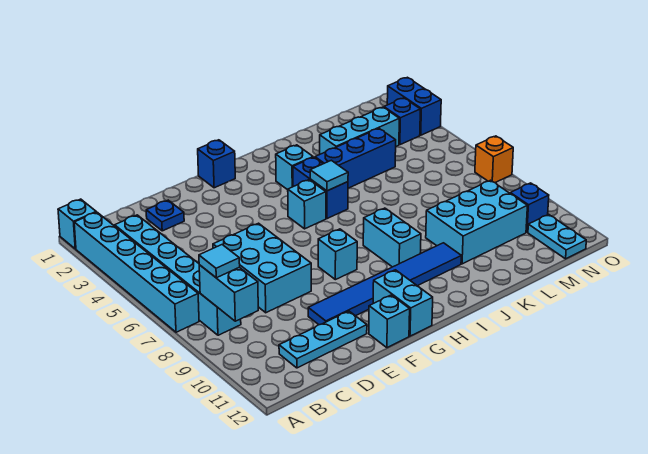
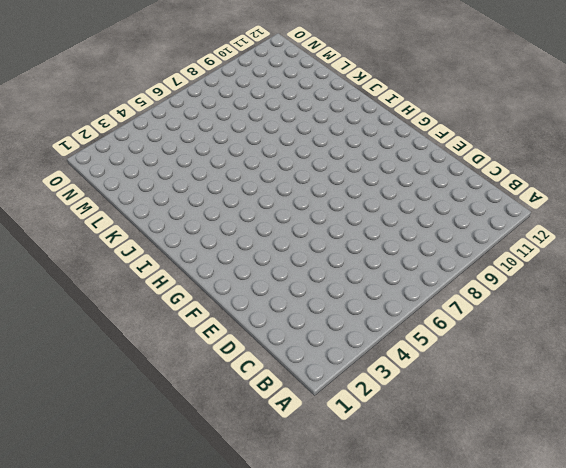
none -> cyan 1x1 brick [58,199,96,249]
none -> cyan 1x6 brick [74,212,199,332]
none -> cyan 1x6 brick [115,215,241,335]

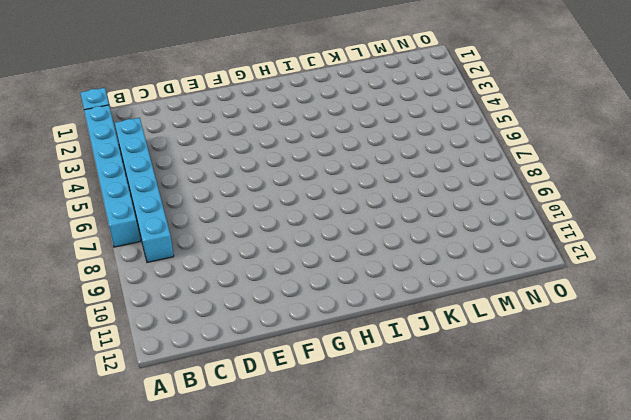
none -> cyan 1x3 plate [279,311,367,368]
none -> blue 1x1 plate [146,200,184,231]
none -> cyan 2x3 brick [213,223,311,313]

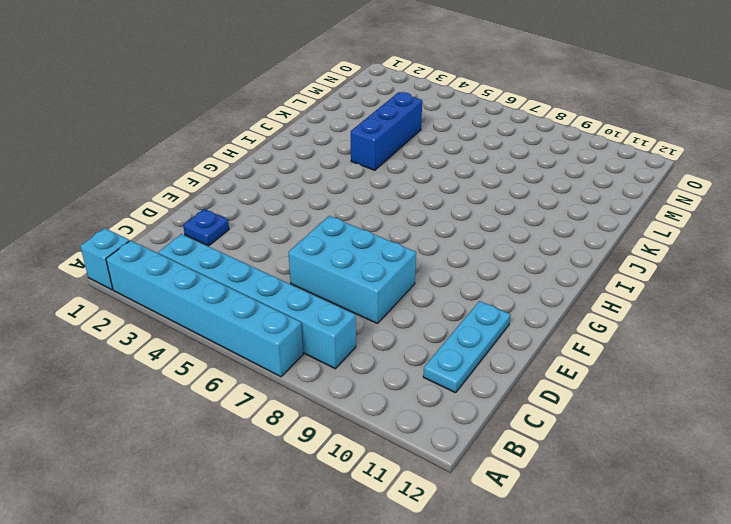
none -> blue 1x6 tile [308,243,461,325]
none -> cyan 1x1 brick [369,295,410,348]
none -> blue 1x1 brick [198,140,235,188]

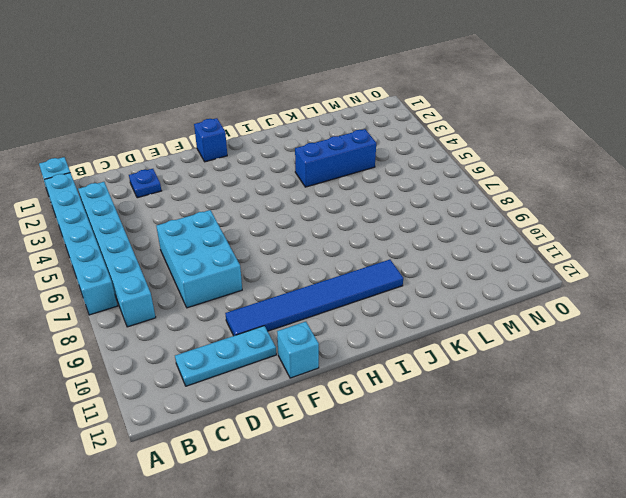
none -> cyan 1x1 brick [318,229,357,280]
none -> cyan 1x2 brick [373,270,433,336]
none -> cyan 1x1 brick [288,180,326,229]

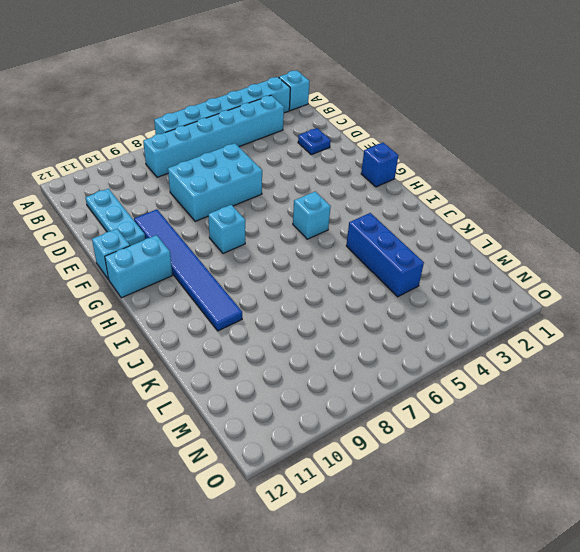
none -> cyan 1x1 brick [276,145,313,190]
none -> blue 1x2 brick [293,157,348,219]
none -> cyan 1x2 brick [363,208,421,267]

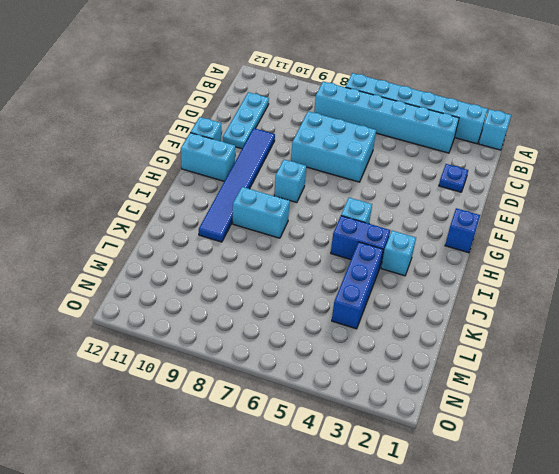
none -> cyan 1x3 brick [320,107,399,154]
none -> cyan 2x3 brick [426,180,527,264]
none -> blue 1x1 brick [384,98,420,145]

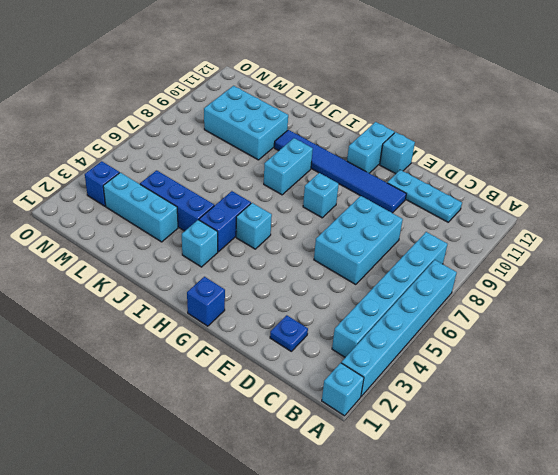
none -> blue 1x1 brick [510,183,549,232]
none -> cyan 1x2 plate [528,214,586,259]
none -> blue 1x2 brick [387,77,441,135]

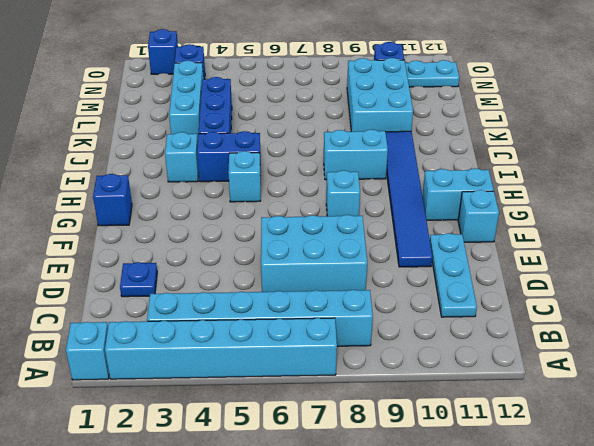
blue 1x1 brick [148,29,178,74] -> blue 1x2 brick [387,77,441,135]
none -> orange 1x1 brick [475,136,513,183]
none -> cyan 1x2 brick [199,265,258,321]
none -> cyan 1x1 tile [310,160,348,191]

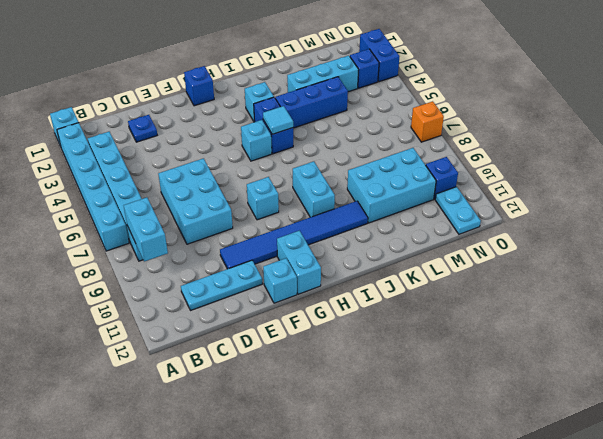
none -> cyan 1x1 tile [199,245,240,278]

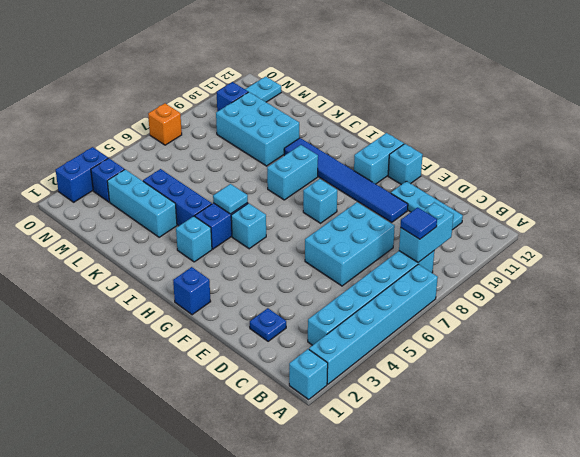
blue 1x1 tile [400,207,437,239] -> cyan 1x1 tile [199,245,240,278]

